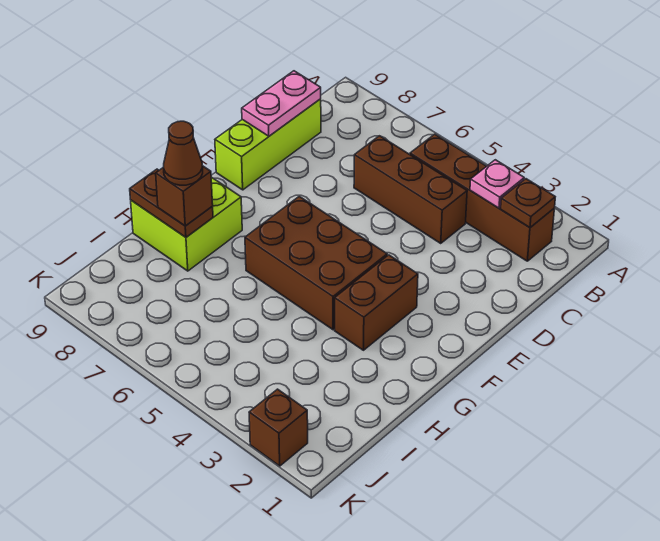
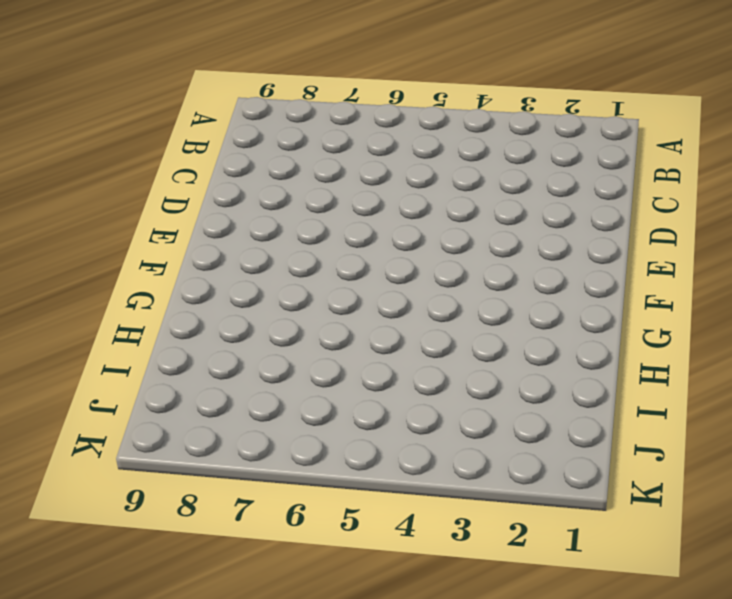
none -> brown 1x4 brick [410,134,554,261]
none -> brown 1x3 brick [354,136,467,243]
none -> lime 1x3 brick [215,99,321,190]

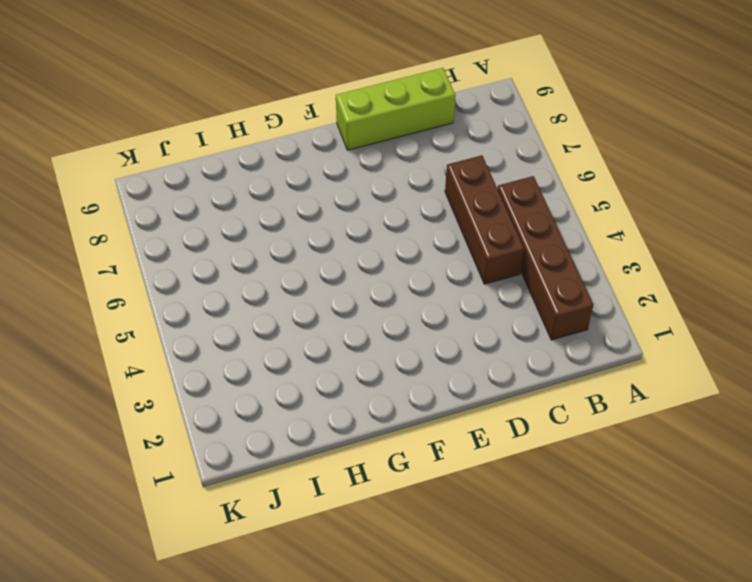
none -> brown 1x2 brick [335,255,418,350]
none -> brown 2x3 brick [245,196,387,330]
none -> lime 2x2 brick [131,177,242,271]

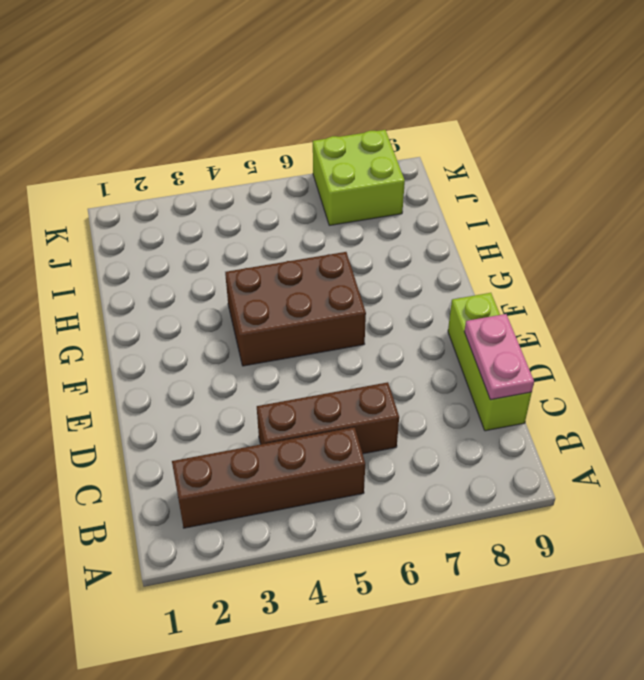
lime 2x2 brick [313,130,405,225] -> lime 2x2 brick moved to [131,177,242,271]
none -> brown 1x2 brick [335,255,418,350]
none -> brown 1x1 brick [249,389,308,466]
none -> brown 1x1 plate [501,179,555,228]

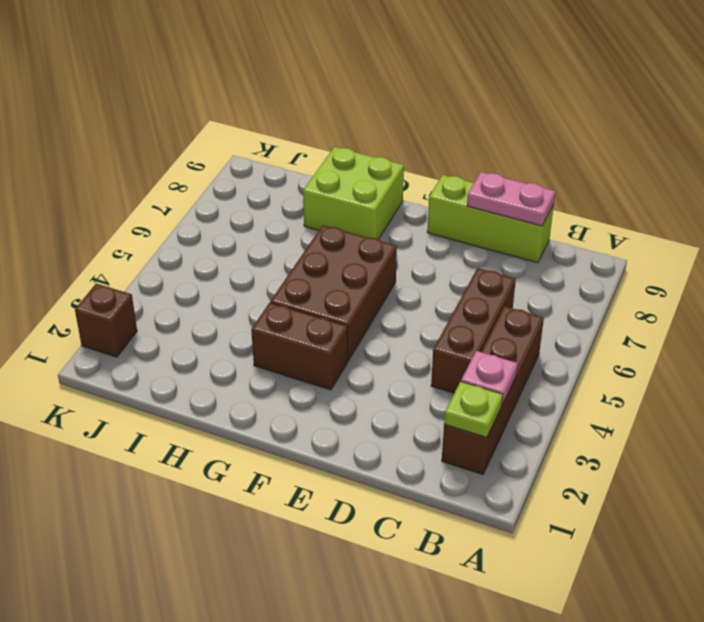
lime 1x1 plate [444,382,503,438] -> brown 1x1 plate [501,179,555,228]
none -> brown 1x2 plate [130,169,213,237]
none -> brown 1x1 brick [156,166,213,226]
none -> brown 1x1 cone [164,121,203,185]

